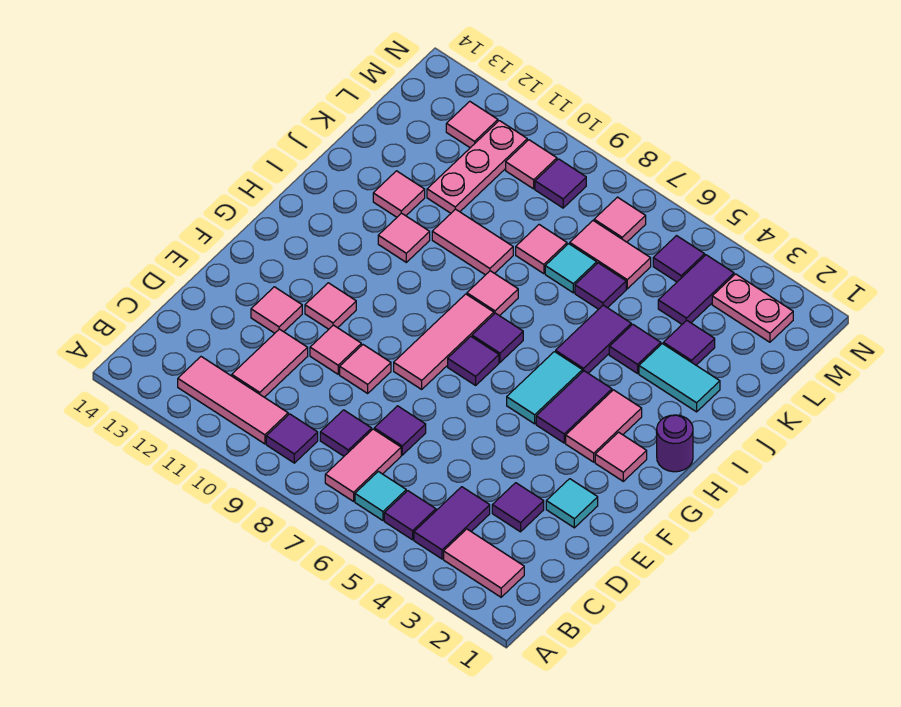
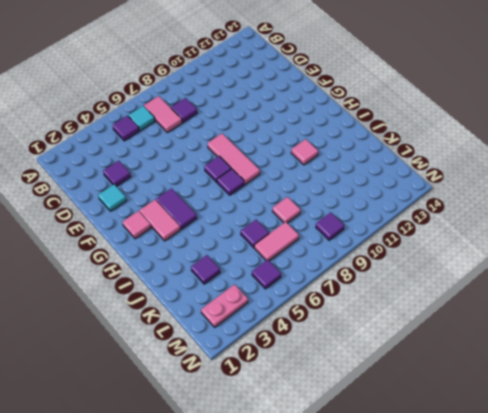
none -> pink 1x2 tile [444,529,524,597]
none -> purple 1x2 tile [414,487,490,559]
none -> purple 1x1 tile [266,414,318,463]
none -> pink 1x3 tile [178,357,288,444]

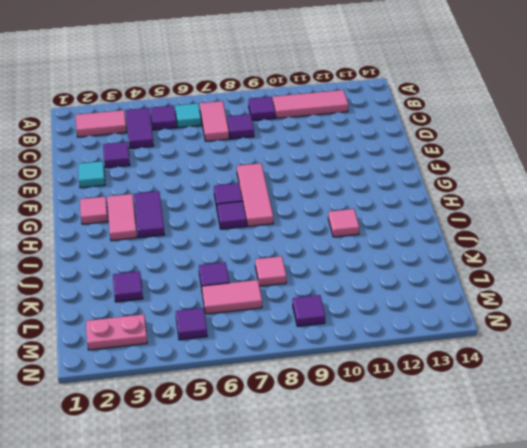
none -> pink 1x2 tile [232,329,308,397]
none -> purple 1x1 tile [374,406,426,455]
none -> pink 1x1 tile [340,345,391,393]
none -> pink 1x1 tile [310,325,361,374]

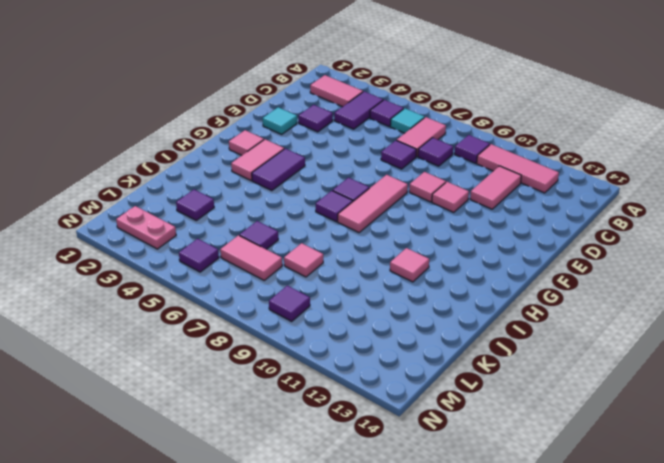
none -> pink 1x1 tile [251,287,302,333]
none -> pink 1x1 tile [305,283,356,329]
none -> cyan 1x2 tile [507,352,582,424]
none -> purple 1x1 round brick [657,415,693,472]

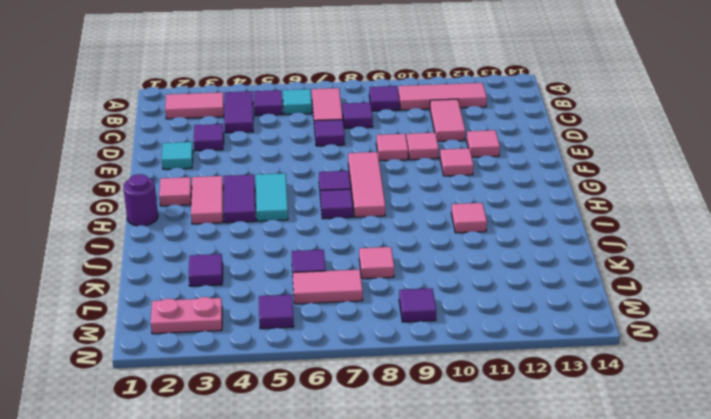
none -> purple 1x2 tile [556,305,631,373]
none -> pink 1x1 tile [467,271,518,316]
none -> cyan 1x2 tile [639,344,720,412]
none -> purple 1x1 tile [609,324,661,373]

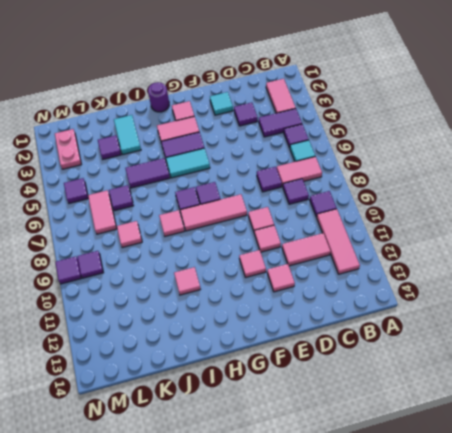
purple 1x1 tile [55,257,81,284] -> purple 1x1 tile moved to [609,324,661,373]
none -> pink 1x2 tile [432,209,513,275]
none -> pink 1x1 tile [373,171,425,217]
none -> cyan 1x1 tile [545,244,597,293]
none -> pink 1x3 plate [427,121,527,213]

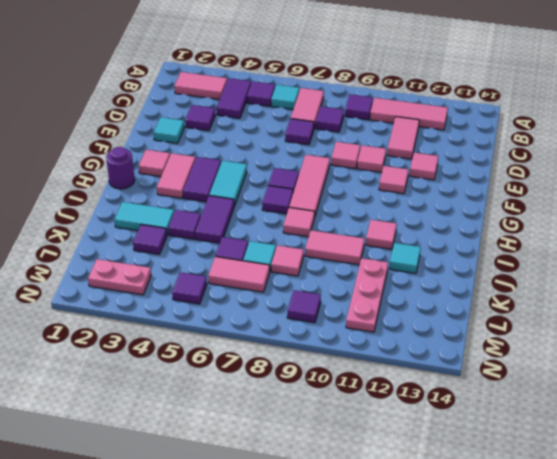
cyan 1x1 tile [389,243,421,273] -> pink 1x1 tile [373,171,425,217]
none -> purple 1x2 tile [658,255,734,324]
none -> pink 1x1 tile [594,197,646,242]
none -> pink 1x1 tile [506,140,557,189]
none -> pink 1x1 tile [446,101,498,148]

